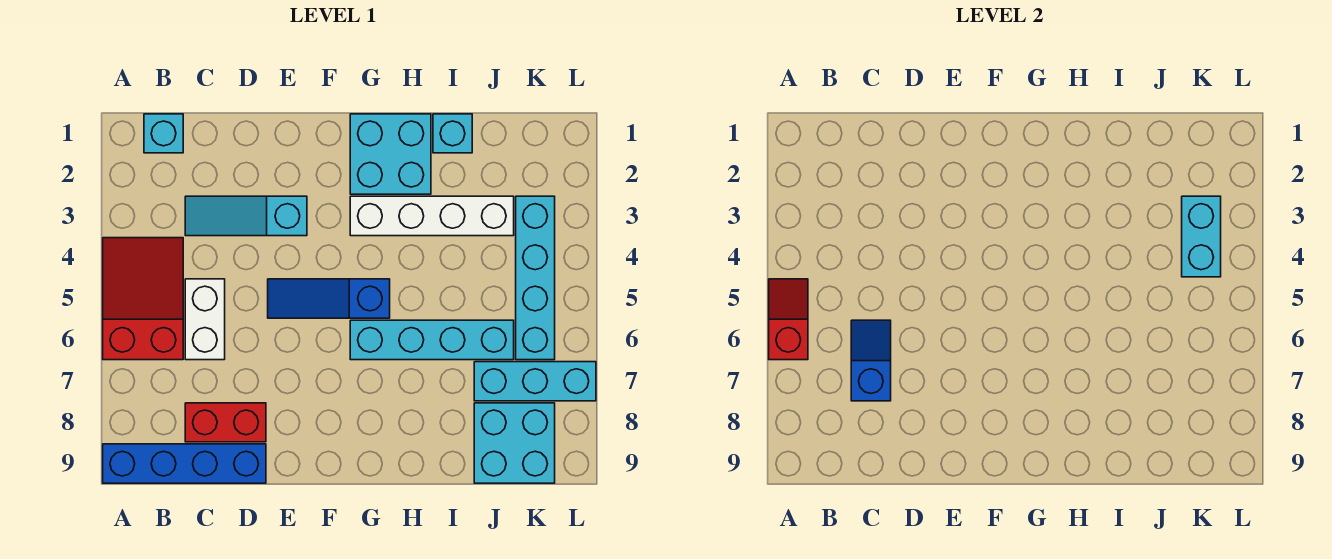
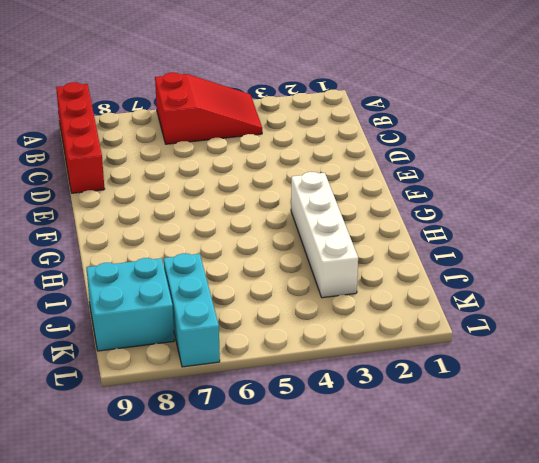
red 1x4 brick [56,82,104,193] -> blue 1x4 brick [103,444,266,483]
none -> cyan 1x1 brick [144,114,183,153]
none -> cyan 1x3 slope [185,196,307,236]
none -> white 1x2 brick [185,279,225,360]

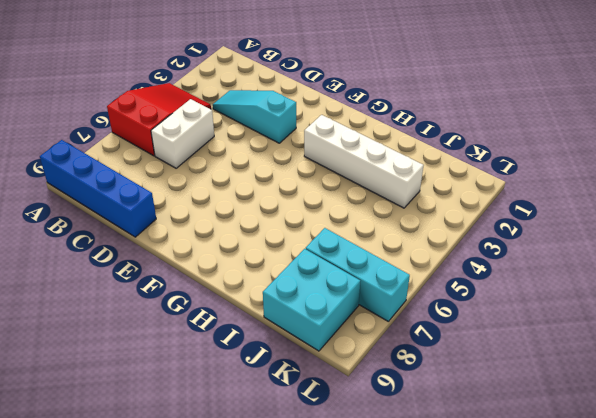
none -> cyan 1x1 brick [144,114,183,153]
none -> red 1x2 brick [185,403,266,442]
none -> blue 1x3 slope [268,279,390,318]

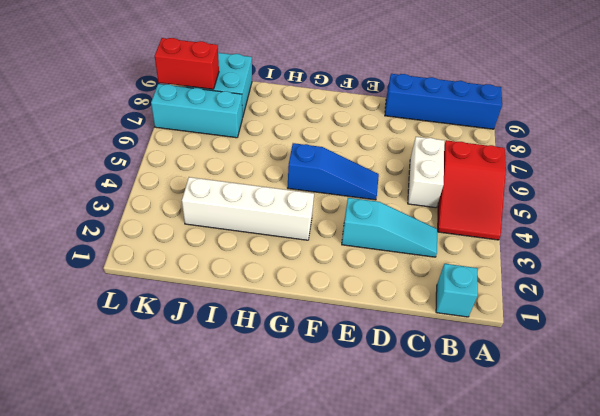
red 1x2 brick [155,38,219,89] -> red 1x2 brick moved to [185,403,266,442]
none -> cyan 2x2 brick [350,114,431,194]
none -> cyan 1x4 brick [350,320,514,360]
none -> cyan 1x1 brick [433,114,472,153]

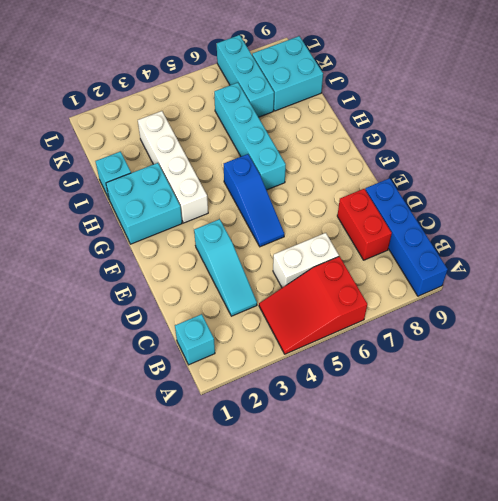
none -> cyan 1x4 brick [516,196,555,360]
none -> red 1x2 slope [769,279,808,360]
none -> blue 1x2 slope [851,320,891,401]

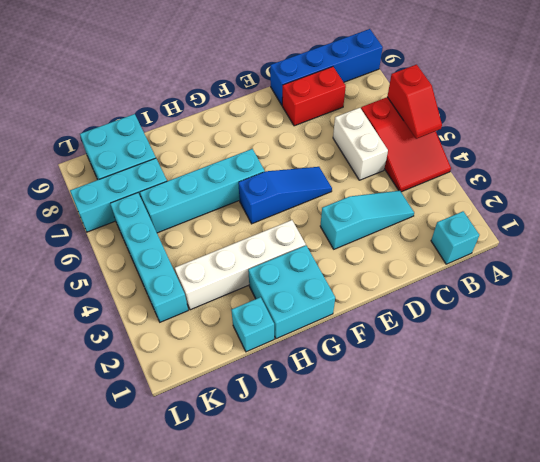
none -> blue 1x2 slope [851,320,891,401]
none -> cyan 1x2 brick [1182,196,1221,277]

